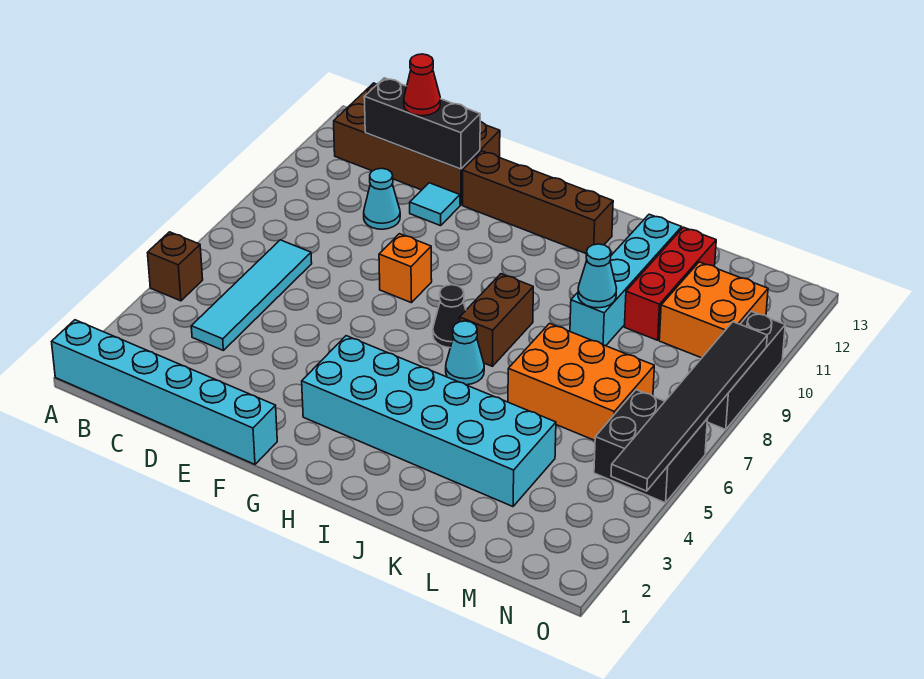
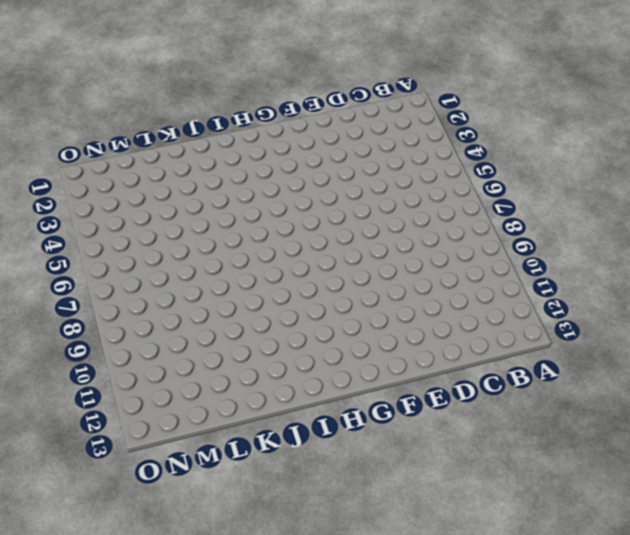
none -> cyan 1x6 brick [52,320,277,464]
none -> brown 1x1 brick [147,232,203,301]
none -> brown 2x4 brick [334,83,500,205]

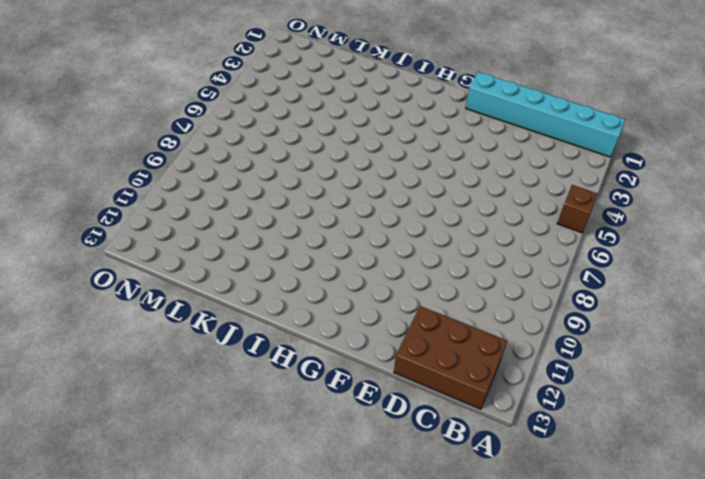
brown 2x3 brick [394,306,507,409] -> brown 2x4 brick [334,83,500,205]
none -> cyan 1x4 tile [191,240,312,350]
none -> cyan 1x1 cone [364,168,400,229]
none -> cyan 1x1 tile [410,183,460,226]

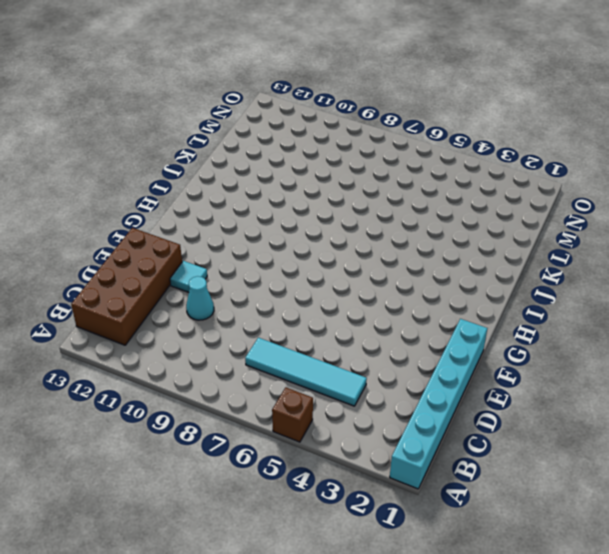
none -> orange 1x1 brick [379,234,432,303]
none -> brown 1x4 brick [463,151,613,253]
none -> cyan 2x6 brick [302,336,556,507]

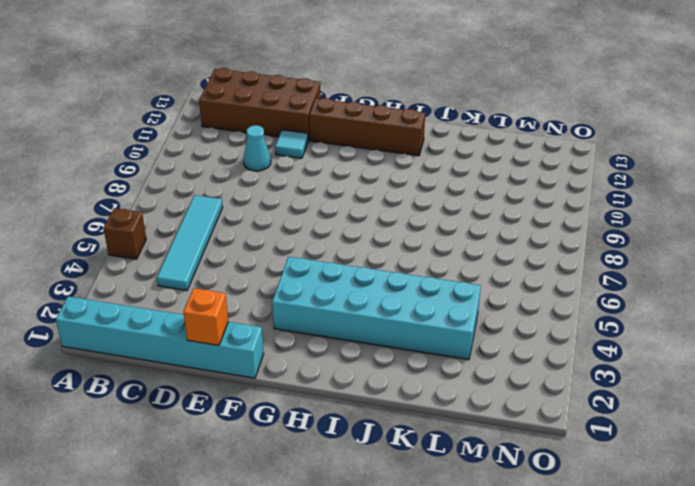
orange 1x1 brick [183,288,228,345] -> orange 1x1 brick moved to [379,234,432,303]
none -> black 1x1 cone [433,285,466,348]
none -> cyan 1x1 cone [446,321,484,385]
none -> brown 1x2 brick [460,274,533,366]

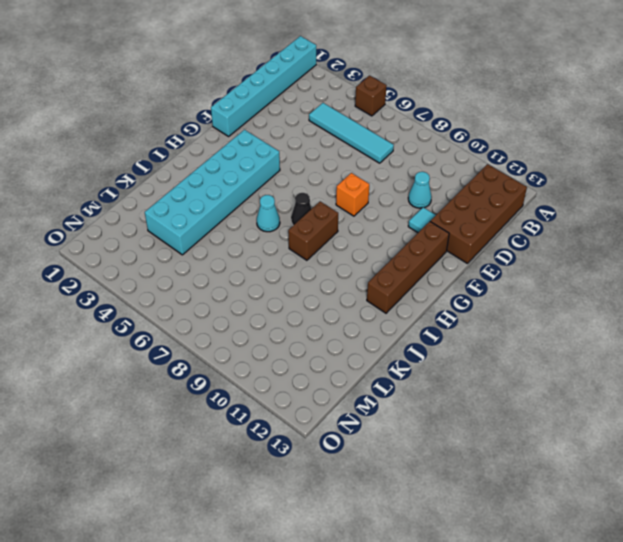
brown 1x2 brick [288,201,338,260] -> brown 1x2 brick turned to [460,274,533,366]
none -> orange 2x3 brick [508,324,654,440]
none -> cyan 1x4 brick [570,214,682,346]
none -> red 1x3 brick [625,227,716,340]

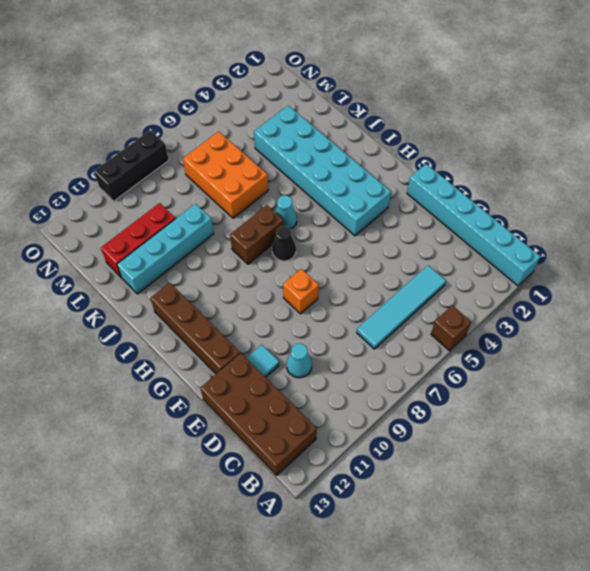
none -> orange 2x2 brick [659,262,768,358]
none -> black 2x2 brick [594,390,707,503]
none -> black 1x3 brick [364,78,480,169]

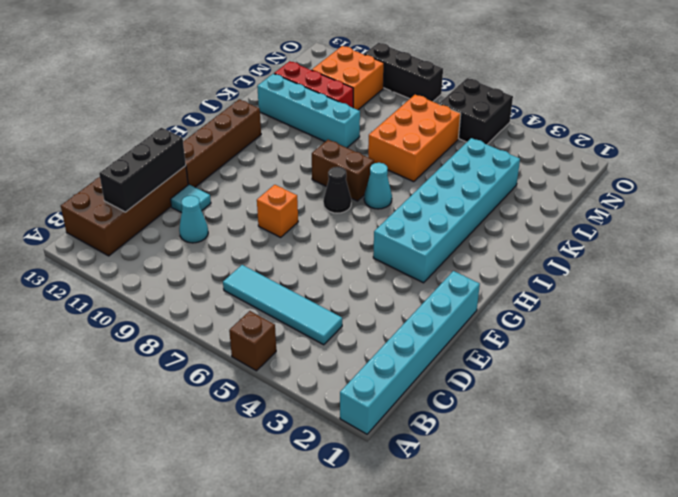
none -> cyan 1x1 cone [578,244,617,308]
none -> black 1x6 tile [611,322,767,491]
none -> red 1x1 cone [404,54,440,116]

